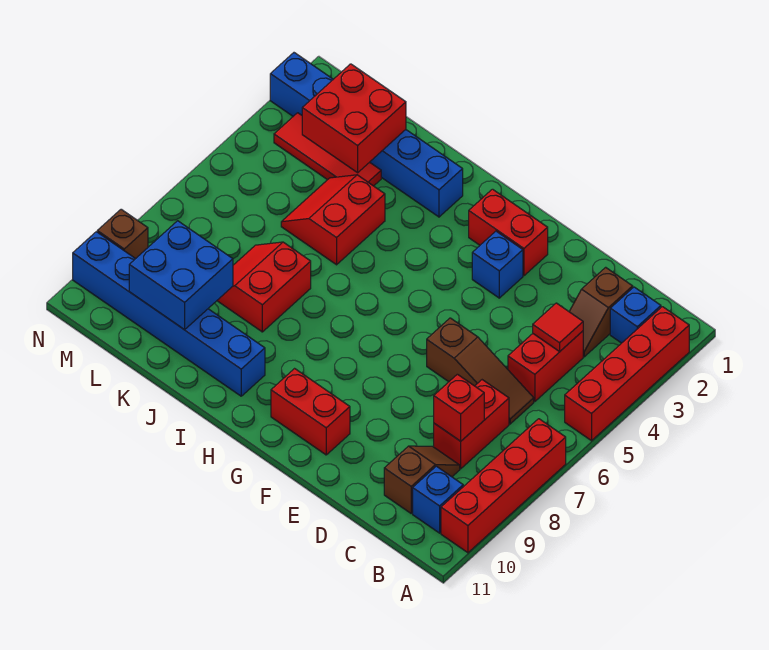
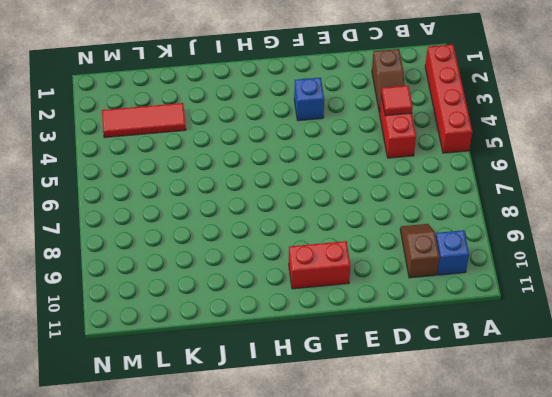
none -> red 1x4 brick [441,419,566,553]
none -> blue 1x1 brick [610,287,661,343]
none -> brown 1x3 slope [427,318,534,424]

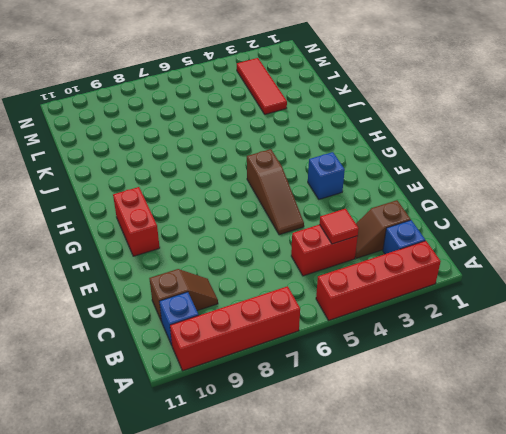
brown 1x3 slope [247,149,304,235] -> brown 1x3 slope moved to [427,318,534,424]
none -> red 1x2 brick [434,380,509,469]
none -> red 1x2 brick [469,189,548,276]
none -> blue 1x6 brick [270,53,463,217]

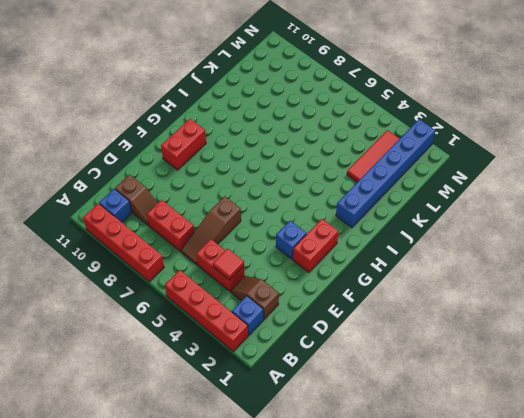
none -> blue 1x6 brick [73,232,265,396]
none -> red 2x2 slope [281,175,385,265]
none -> red 2x2 slope [217,242,311,332]

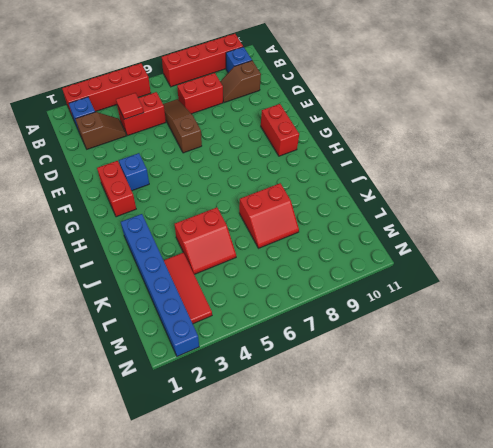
none -> blue 1x6 brick [73,232,265,396]
none -> brown 1x1 brick [97,209,148,259]
none -> red 1x1 brick [434,374,484,441]

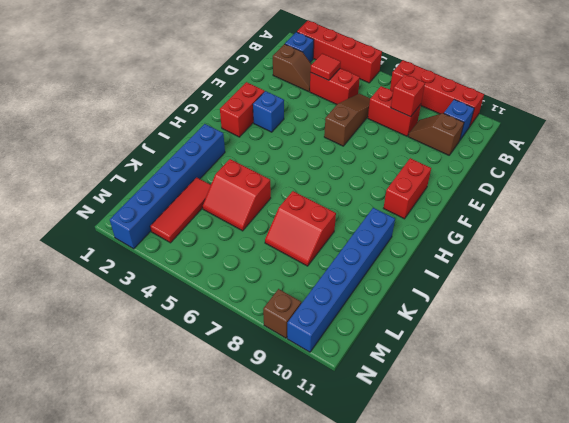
none -> red 2x2 brick [302,64,406,173]
none -> blue 2x2 brick [129,221,233,330]

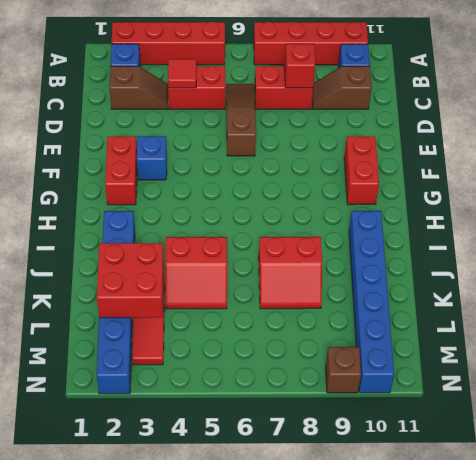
none -> blue 2x2 brick [129,221,233,330]

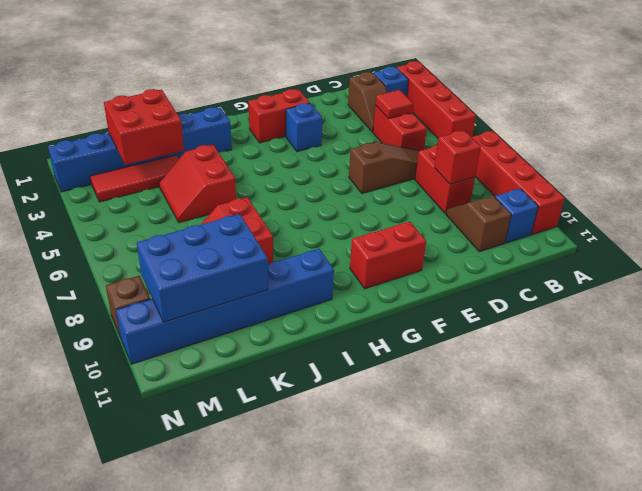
blue 2x3 brick [137,214,268,322] -> blue 2x2 brick [129,221,233,330]

